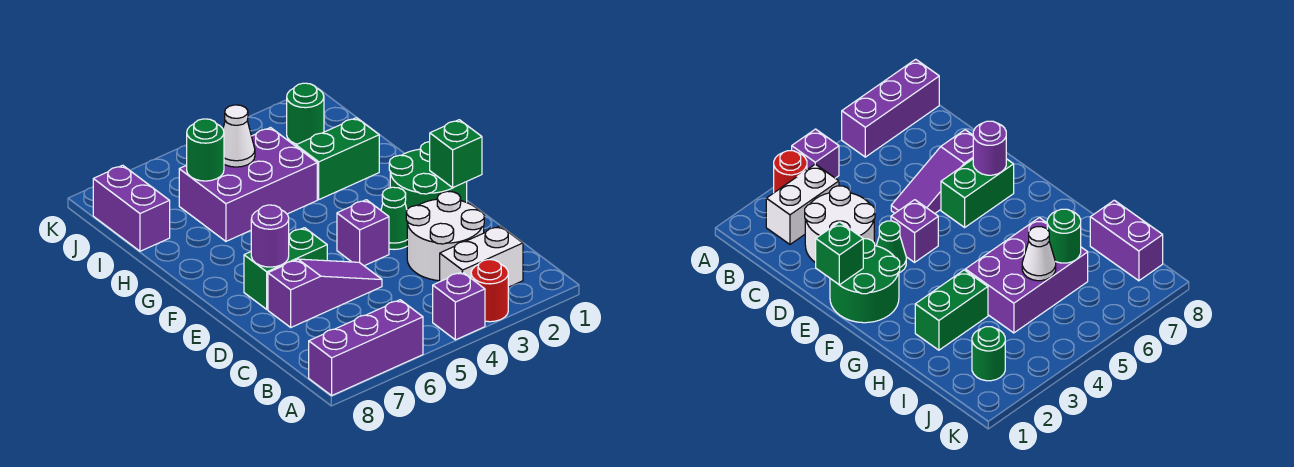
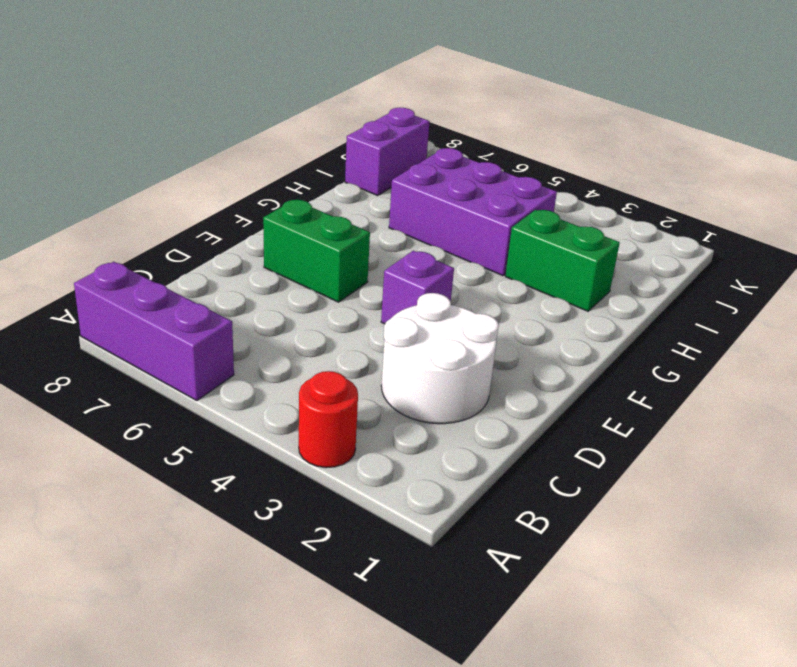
none -> purple 1x1 brick [433,272,485,340]
none -> white 1x2 brick [440,226,523,287]
none -> purple 1x3 slope [268,259,382,327]

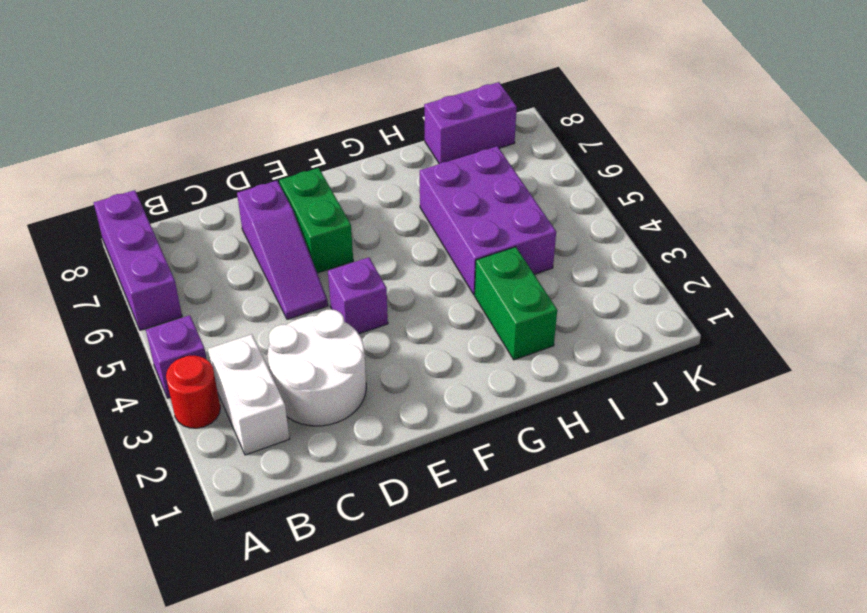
none -> green 2x2 round brick [389,142,467,209]
none -> green 1x1 cone [381,187,407,250]
none -> green 1x1 round brick [287,83,324,144]

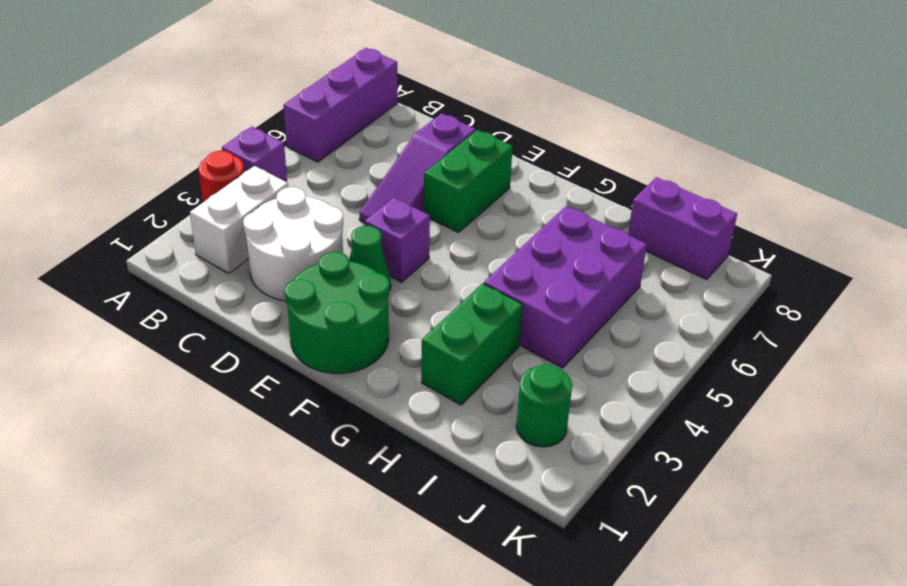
none -> green 1x1 brick [430,120,482,188]
none -> purple 1x1 round brick [251,205,289,267]
none -> white 1x1 cone [223,105,255,167]

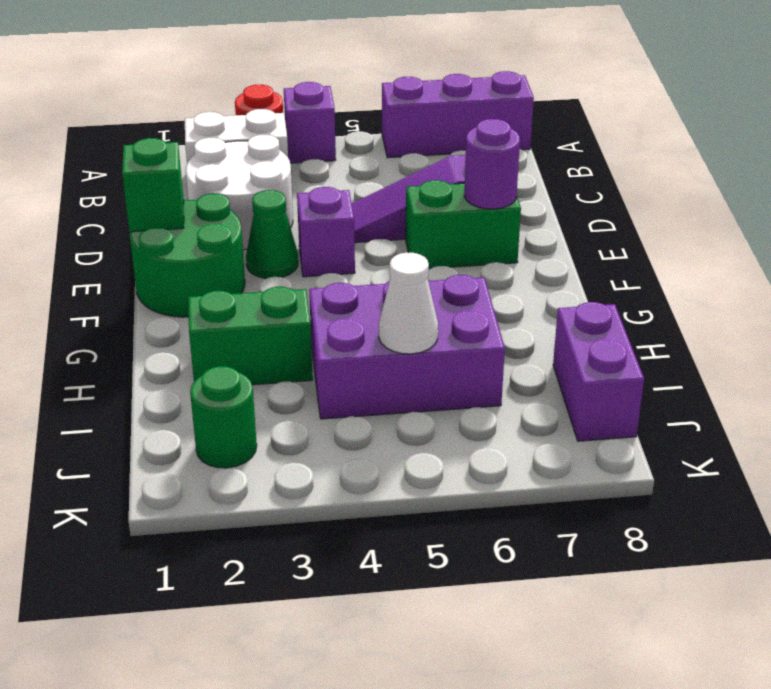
none -> green 1x1 round brick [187,119,224,181]

